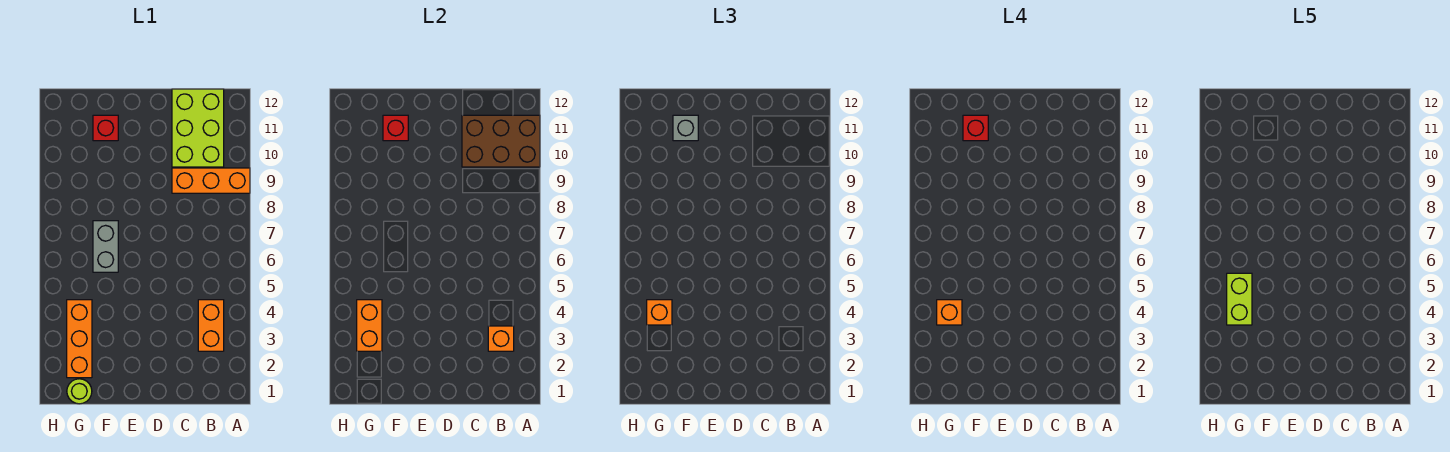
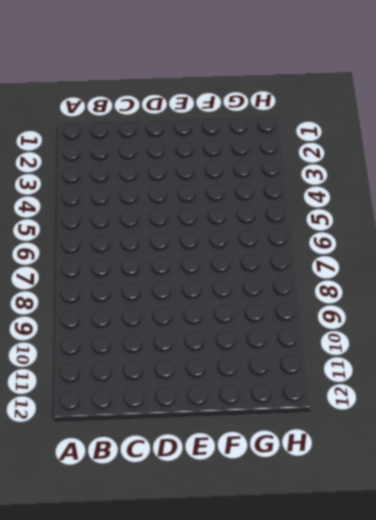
none -> orange 1x3 brick [172,168,250,193]
none -> orange 1x2 brick [198,300,224,351]
none -> lime 2x3 brick [172,89,224,167]

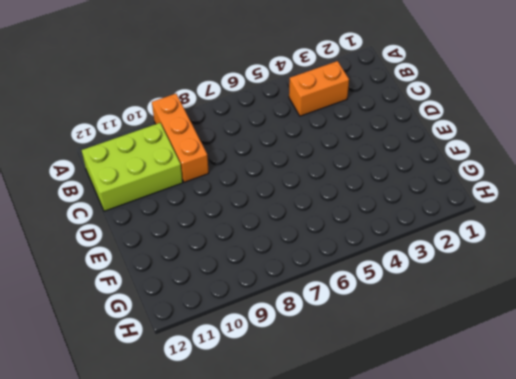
none -> grey 1x2 brick [93,221,118,272]
none -> red 1x1 brick [93,115,118,141]
none -> lime 1x1 round brick [67,379,92,404]

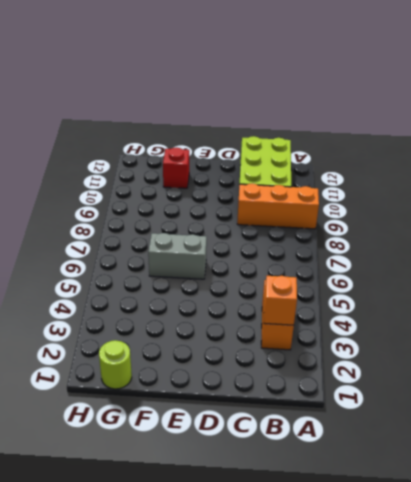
grey 1x2 brick [148,233,207,279] -> grey 1x2 brick turned to [93,221,118,272]
none -> orange 1x3 brick [67,300,92,378]
none -> brown 2x3 brick [462,115,540,167]
none -> red 1x1 brick [383,115,408,141]

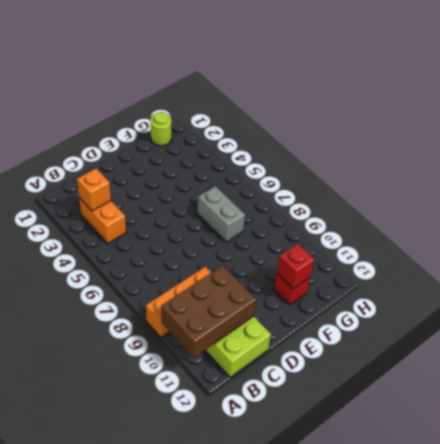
none -> orange 1x3 brick [67,300,92,378]
none -> orange 1x2 brick [357,300,382,351]
none -> grey 1x1 brick [673,115,698,141]

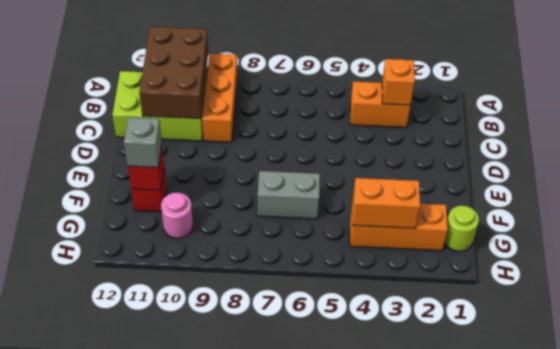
pink 1x1 round brick [161,193,193,238] -> none
none -> orange 1x1 brick [647,300,672,325]
none -> red 1x1 brick [963,115,988,141]
none -> orange 1x1 brick [937,300,962,325]

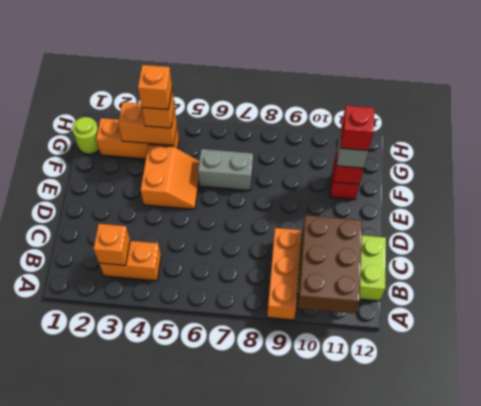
orange 2x2 slope [141,145,199,209] -> none
none -> lime 1x2 brick [1227,273,1252,325]

